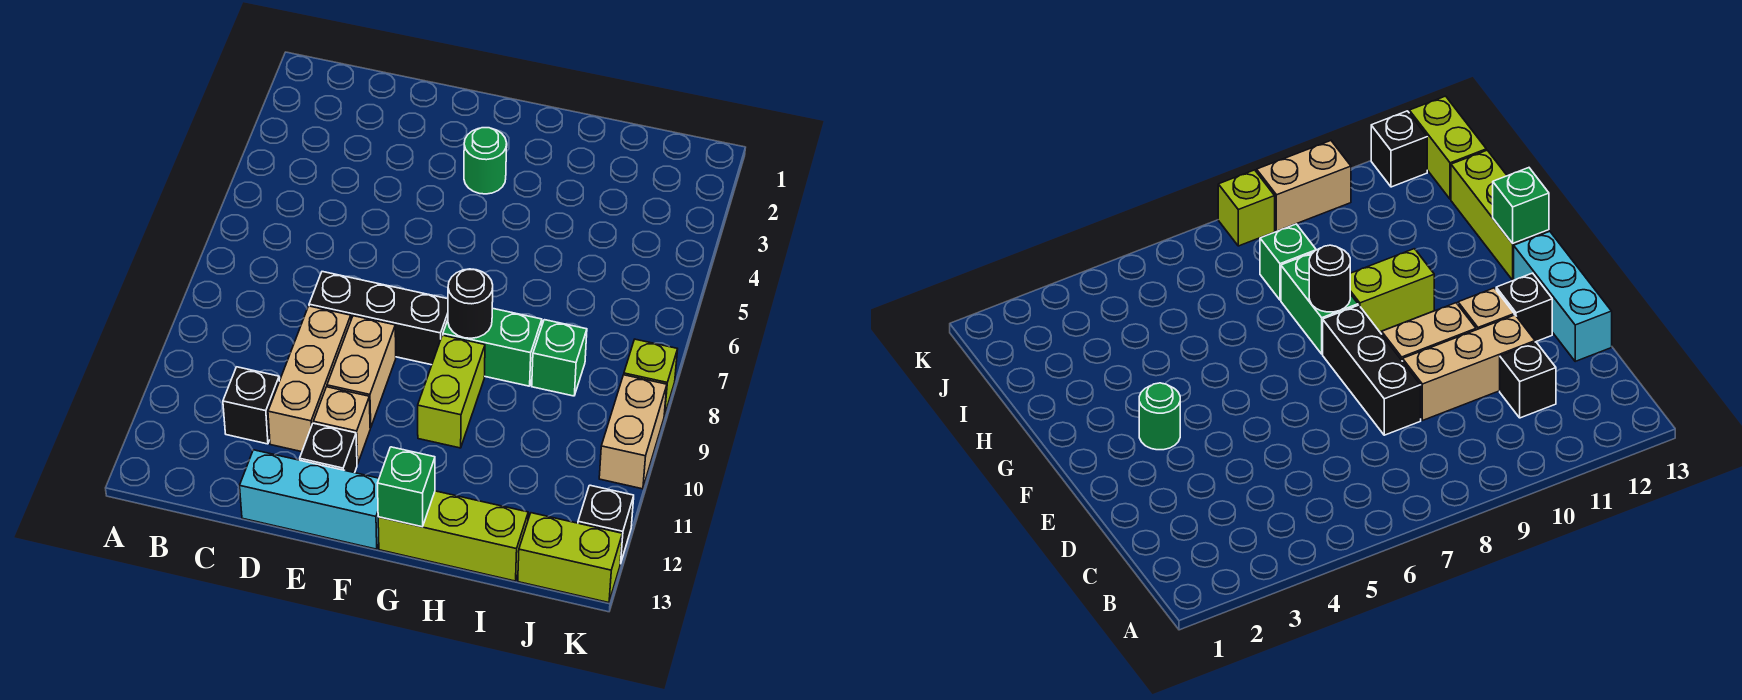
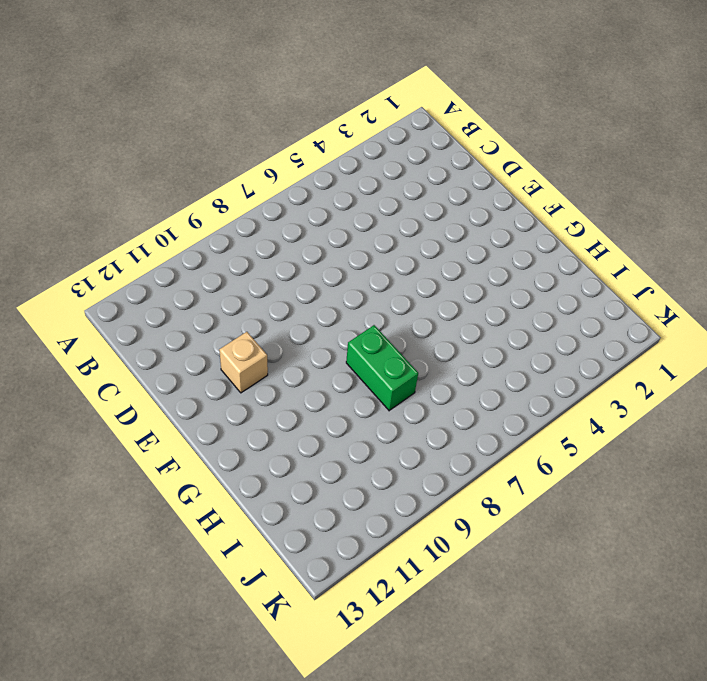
none -> black 1x1 brick [223,367,279,444]
none -> black 1x3 brick [309,272,448,365]
none -> tan 1x3 brick [268,306,351,452]

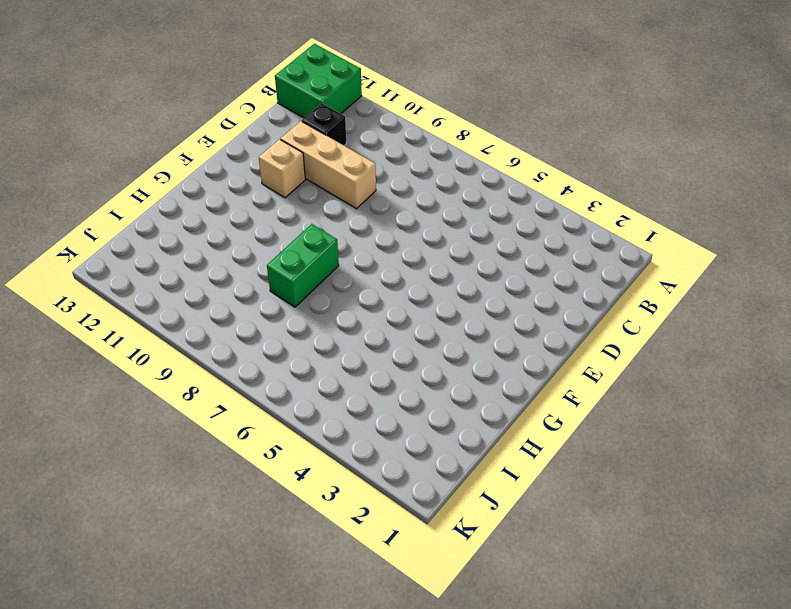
green 2x2 brick [275,44,362,118] -> none
none -> black 1x3 brick [309,272,448,365]
none -> cyan 1x3 brick [240,450,379,549]
none -> tan 1x2 brick [327,316,396,428]

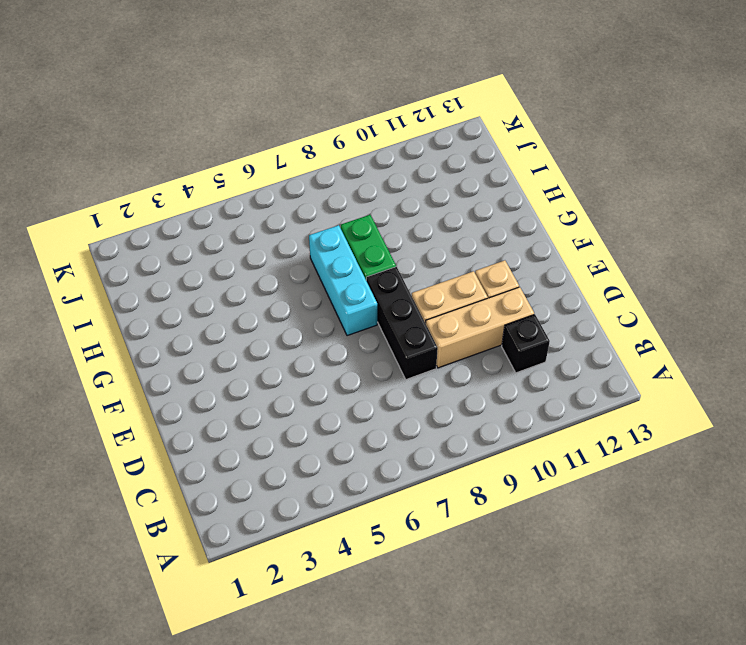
cyan 1x3 brick [309,225,377,336] -> cyan 1x3 brick moved to [240,450,379,549]
none -> black 1x1 brick [300,423,357,473]
none -> green 1x1 round brick [464,128,507,194]
none -> lime 1x2 brick [418,335,485,448]

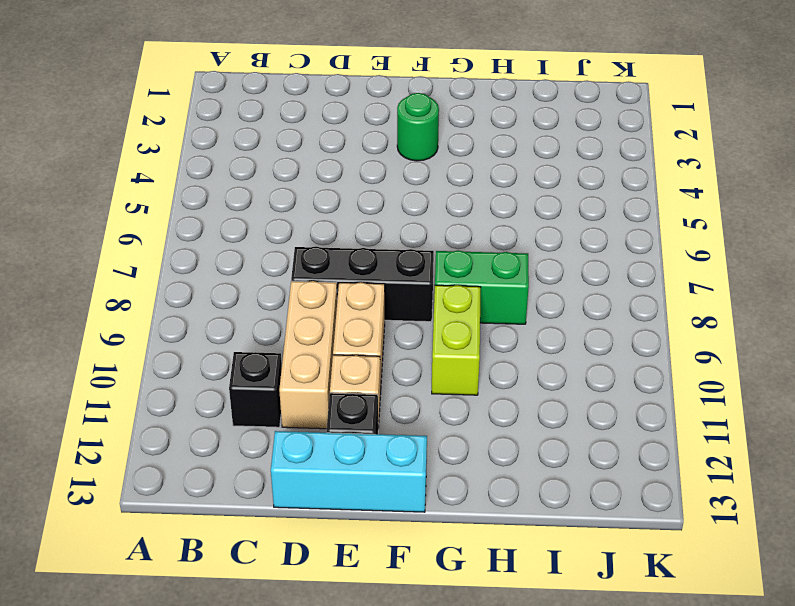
none -> lime 1x3 brick [378,491,528,581]
none -> green 1x1 brick [532,320,587,396]
none -> lime 1x2 brick [518,513,622,603]

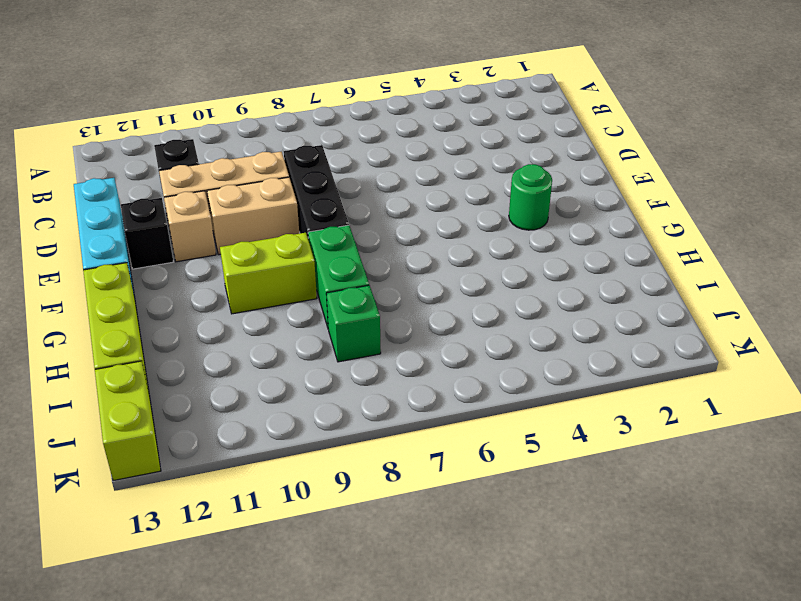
none -> lime 1x1 brick [624,339,678,416]
none -> tan 1x2 brick [599,375,667,489]
none -> black 1x1 brick [578,485,634,564]

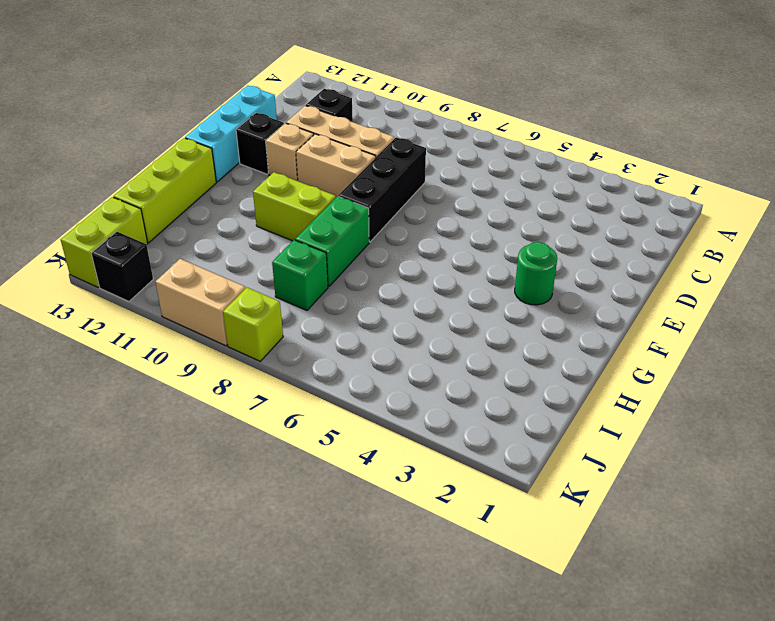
none -> black 1x1 round brick [448,269,493,338]
none -> green 1x1 brick [378,447,435,527]

